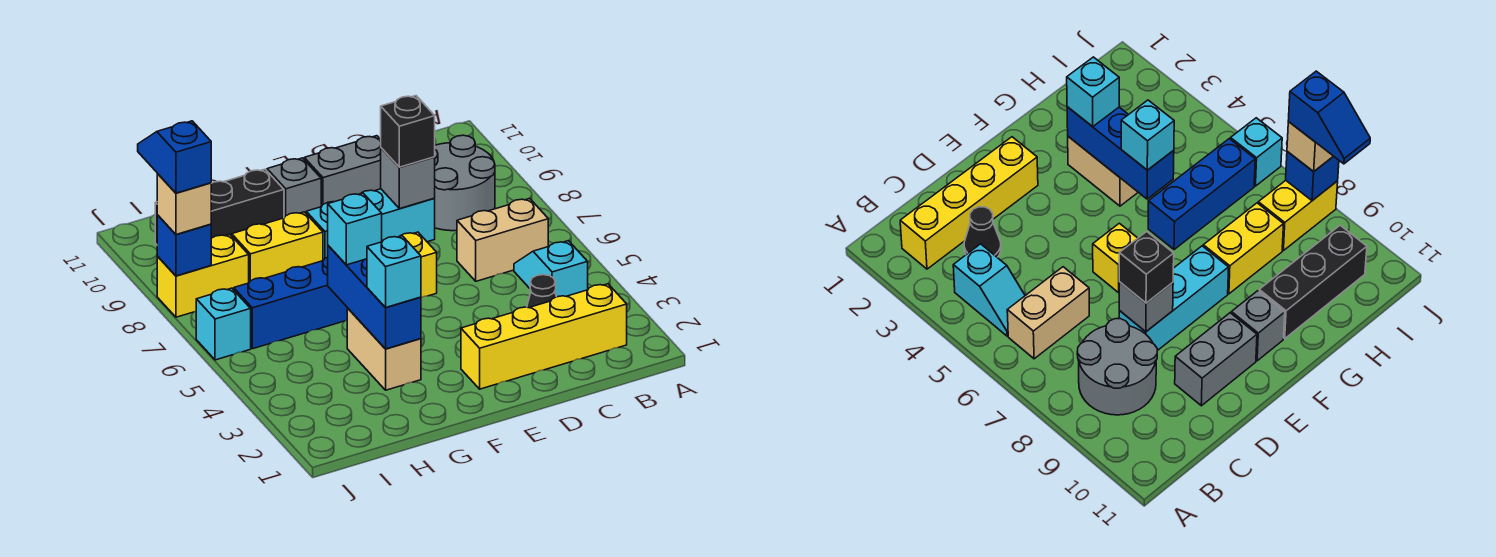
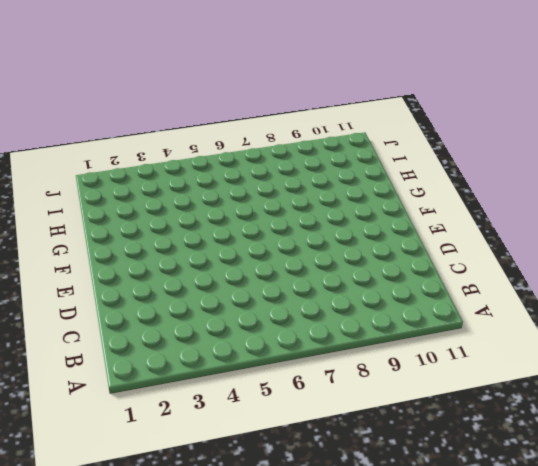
none -> yellow 1x4 brick [461,284,627,389]
none -> cyan 1x2 slope [514,241,588,297]
none -> tan 1x2 brick [457,198,548,281]

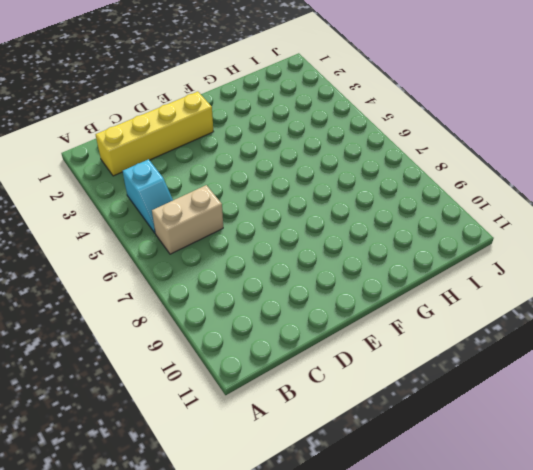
none -> grey 2x2 round brick [434,135,495,231]
none -> black 1x1 cone [527,275,556,308]
none -> cyan 1x3 brick [306,189,435,261]

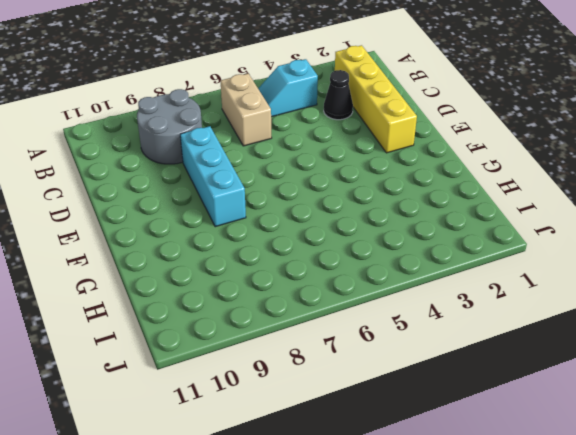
none -> grey 1x2 brick [304,136,381,207]
none -> yellow 1x1 brick [399,232,437,298]
none -> grey 1x1 brick [267,158,321,218]

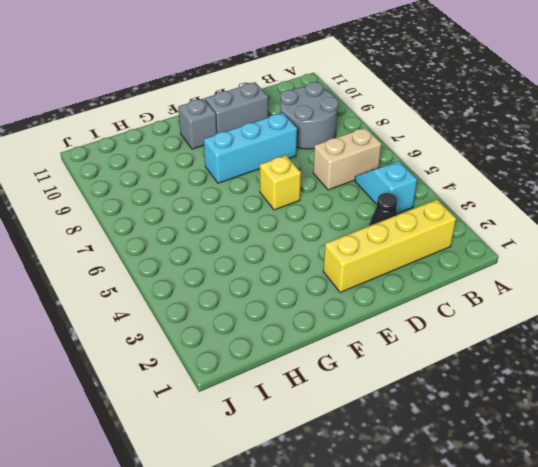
none -> tan 1x2 brick [347,308,421,390]
none -> blue 1x3 brick [234,257,347,349]
none -> yellow 1x2 brick [232,212,323,282]

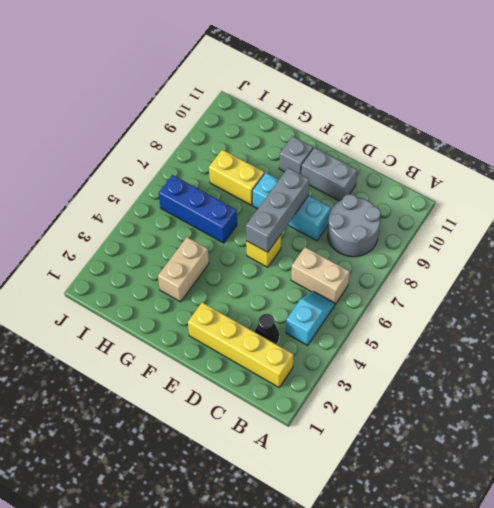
grey 1x3 brick [246,168,309,252] -> none
none -> black 1x3 brick [155,169,284,244]
none -> yellow 1x2 brick [157,234,249,317]
none -> cyan 1x1 brick [196,288,251,360]

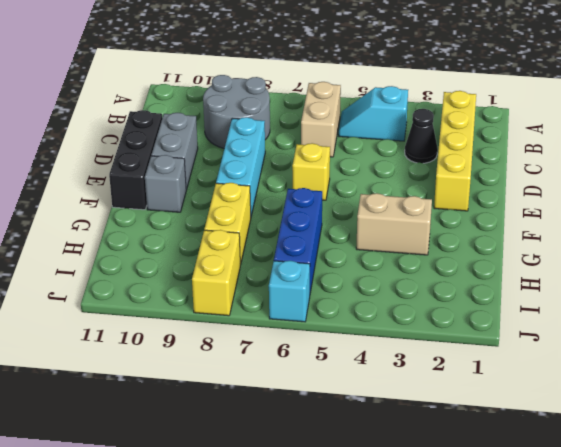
black 1x3 brick [109,110,162,210] -> black 1x3 brick moved to [155,169,284,244]
none -> grey 1x1 brick [381,148,435,209]
none -> blue 1x3 brick [328,246,421,349]
none -> blue 1x1 brick [157,215,211,276]

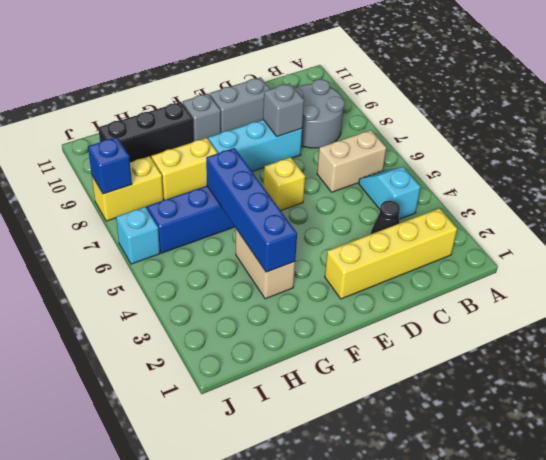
blue 1x4 brick [206,148,297,272] -> blue 1x3 brick [328,246,421,349]
none -> black 1x1 brick [381,96,435,167]
none -> cyan 1x1 brick [367,236,421,308]
none -> cyan 1x1 brick [328,193,382,265]

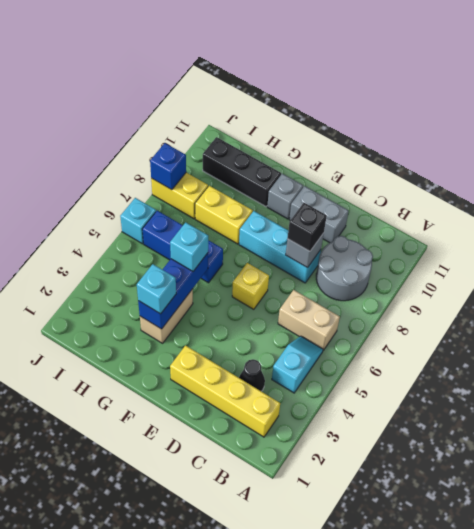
none -> tan 1x1 brick [157,174,211,234]
none -> blue 1x2 slope [138,121,211,193]

